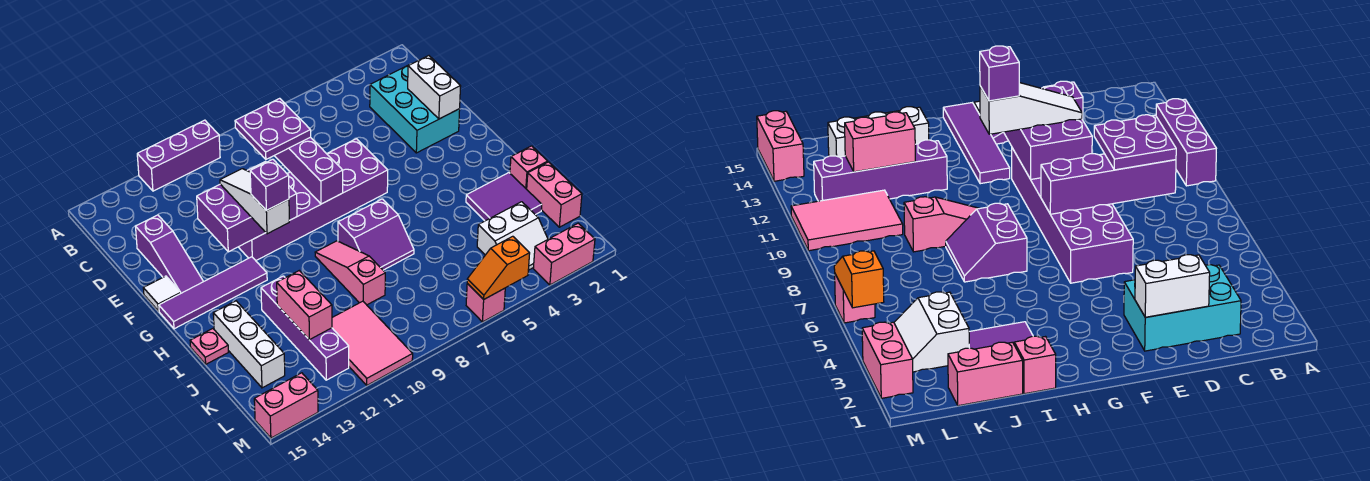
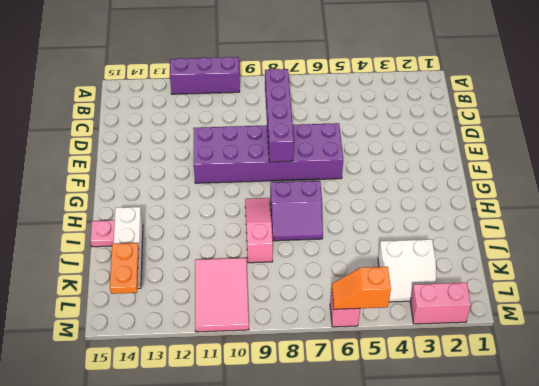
orange 1x2 plate [110,243,139,294] -> none
none -> cyan 2x3 brick [370,64,460,153]
none -> purple 1x3 slope [136,215,203,293]
none -> white 1x1 tile [143,276,181,311]

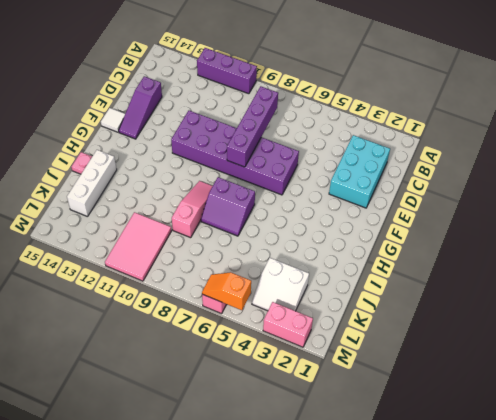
none -> purple 1x4 tile [159,257,267,329]
none -> pink 1x1 brick [510,146,548,189]
none -> purple 2x2 tile [466,173,542,221]

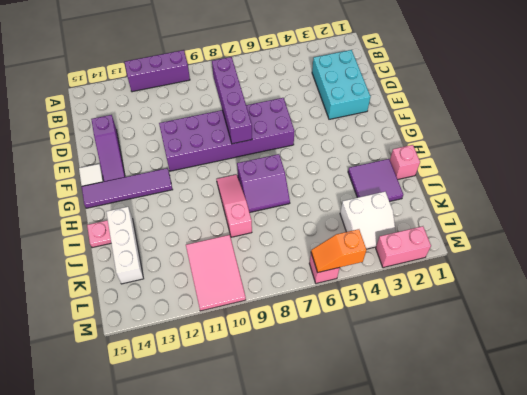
none -> purple 1x4 brick [261,276,349,380]
none -> pink 1x2 brick [527,162,582,227]
none -> pink 1x2 brick [254,373,318,438]

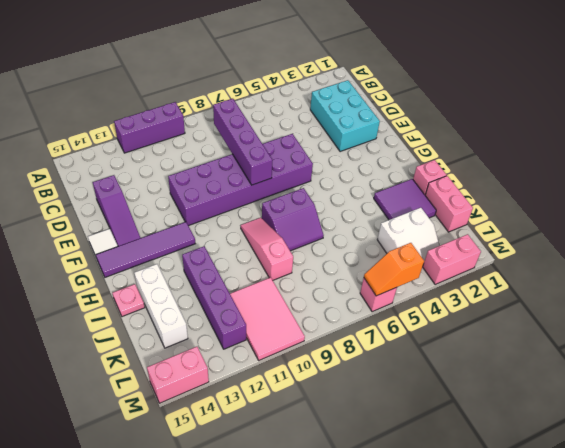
none -> white 1x2 brick [408,56,461,119]
none -> purple 2x3 brick [197,162,297,252]
none -> pink 1x2 brick [277,271,332,340]

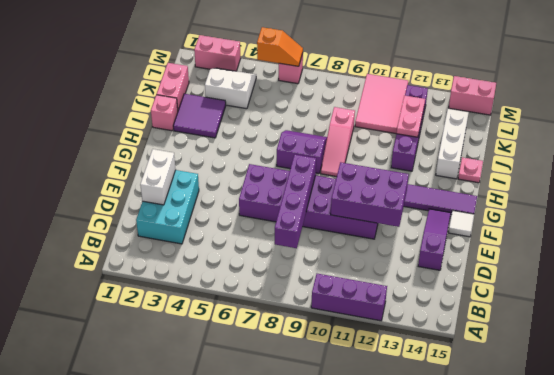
pink 1x2 plate [397,96,425,137] -> pink 1x2 brick [277,271,332,340]
none -> purple 2x2 plate [235,98,311,159]
none -> white 1x3 slope [220,169,289,234]
none -> purple 1x1 brick [250,159,289,211]

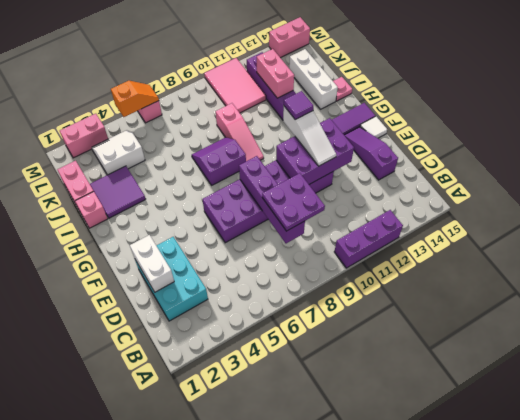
purple 1x1 tile [284,91,313,119] -> purple 1x1 brick [250,159,289,211]

